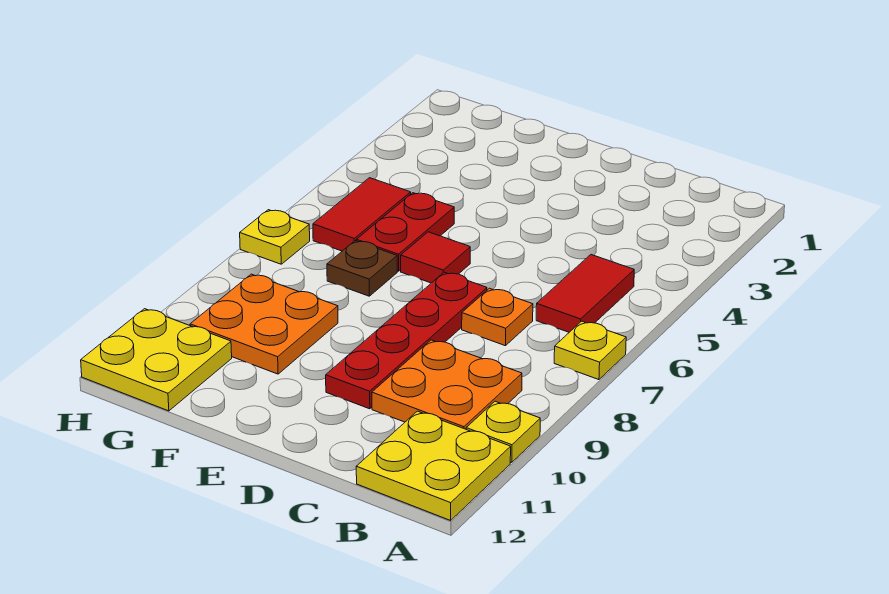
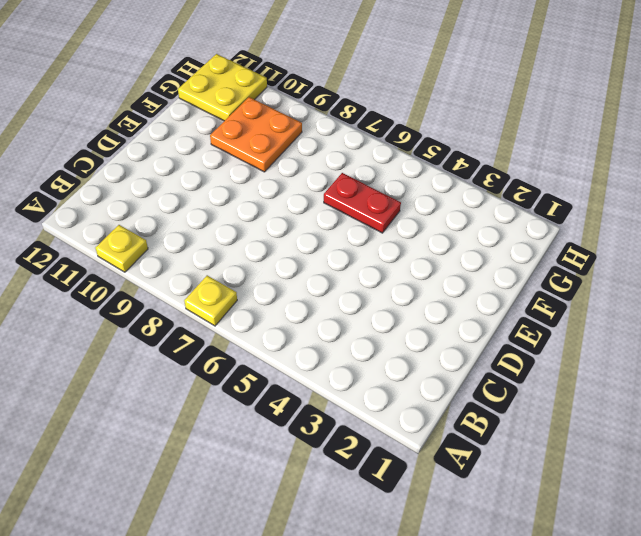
none -> yellow 2x2 plate [356,411,511,520]
none -> red 1x2 tile [536,255,634,332]
none -> orange 2x2 plate [372,340,522,429]

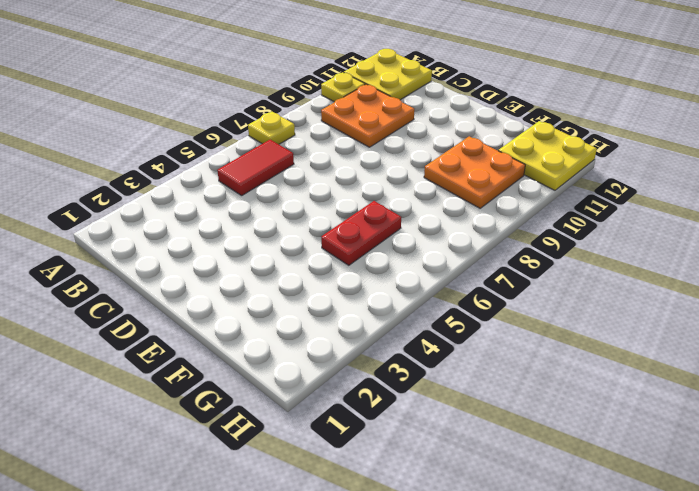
none -> orange 1x1 plate [462,288,533,346]
none -> red 1x4 plate [326,272,487,409]
none -> red 1x1 tile [401,232,470,283]

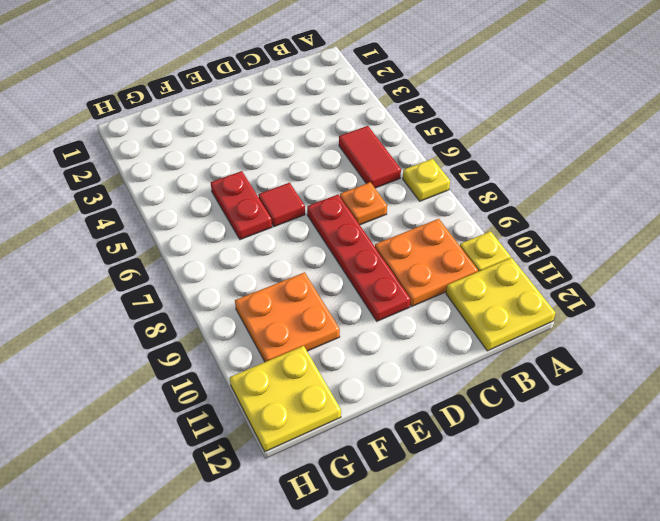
none -> brown 1x1 plate [327,241,397,296]
none -> red 1x2 tile [313,178,411,251]
none -> yellow 1x1 plate [240,210,310,264]

